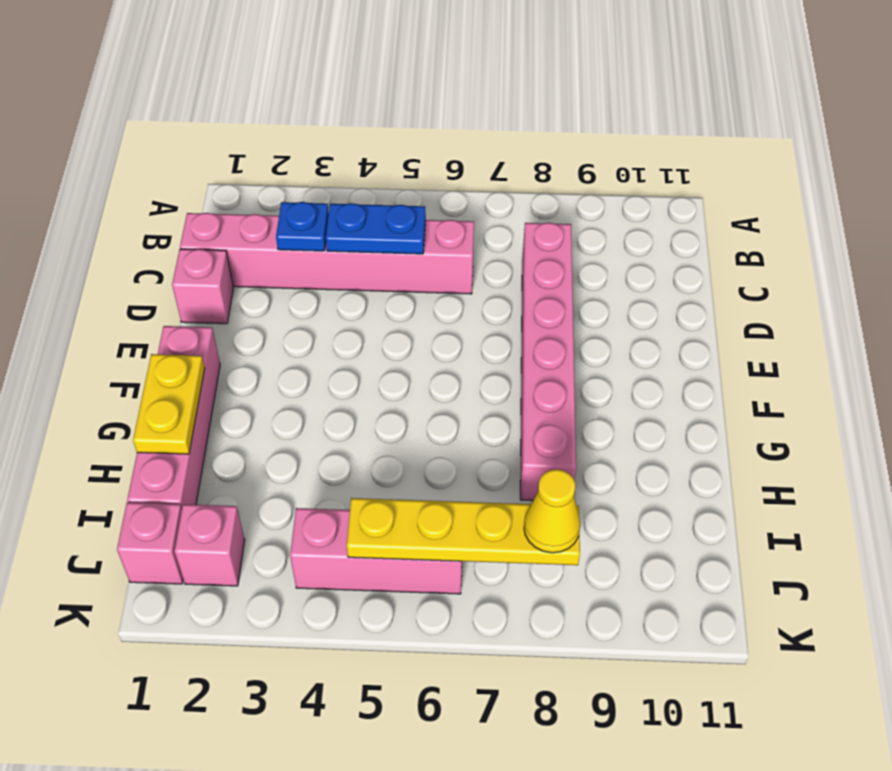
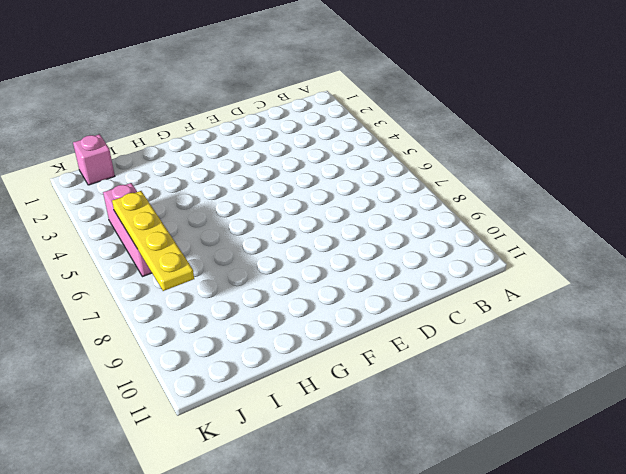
none -> pink 1x6 brick [180,213,474,294]
none -> pink 1x6 brick [520,223,576,501]
none -> pink 1x1 brick [172,249,233,324]

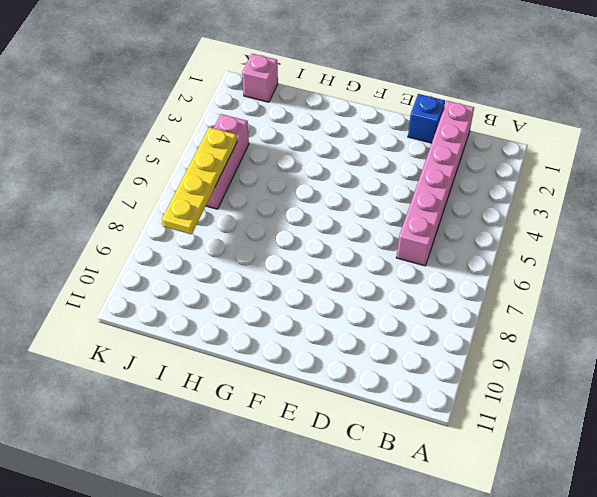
blue 1x1 brick [408,94,445,143] -> pink 1x1 brick [172,249,233,324]
none -> pink 1x6 brick [520,223,576,501]
none -> pink 1x4 brick [127,326,220,508]
none -> pink 1x1 brick [175,504,245,586]

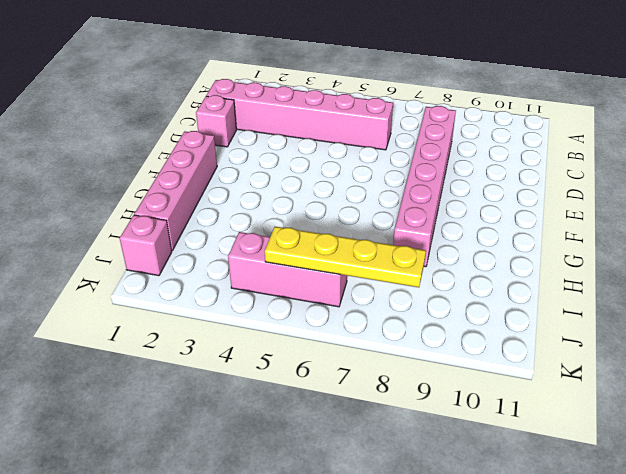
none -> pink 1x1 brick [175,504,245,586]
none -> blue 1x1 plate [276,202,329,251]
none -> blue 1x2 plate [326,203,426,254]

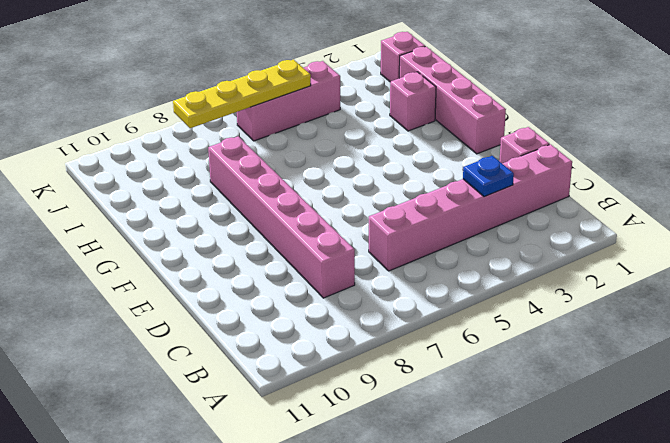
pink 1x1 brick [390,72,436,131] -> pink 1x1 brick moved to [175,504,245,586]
none -> blue 1x2 plate [326,203,426,254]
none -> yellow 1x2 plate [133,354,205,454]
none -> yellow 1x1 cone [524,469,580,553]

